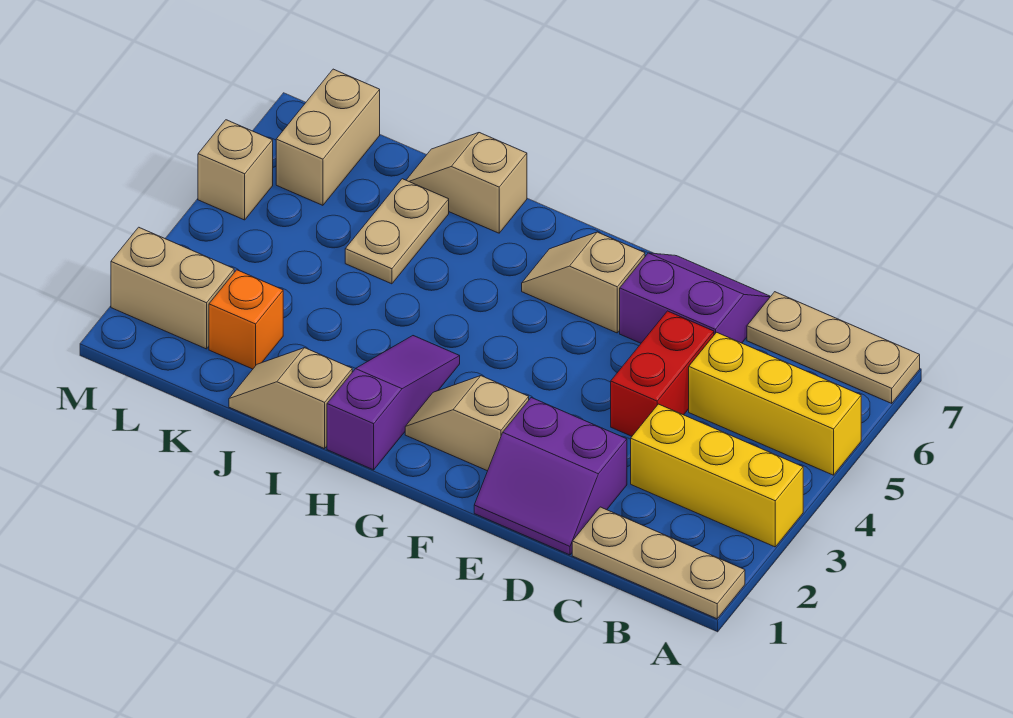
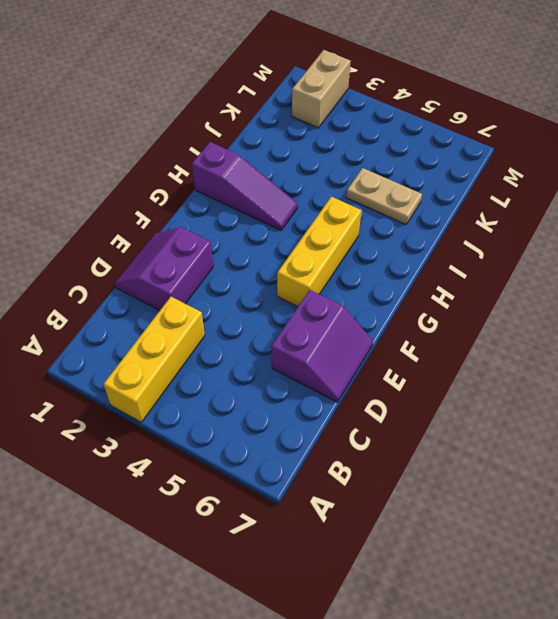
yellow 1x3 brick [277,197,362,307] -> yellow 1x3 brick moved to [689,332,861,475]
none -> tan 1x3 plate [572,507,745,619]
none -> tan 1x3 plate [747,292,920,403]
none -> red 1x2 brick [611,311,714,436]

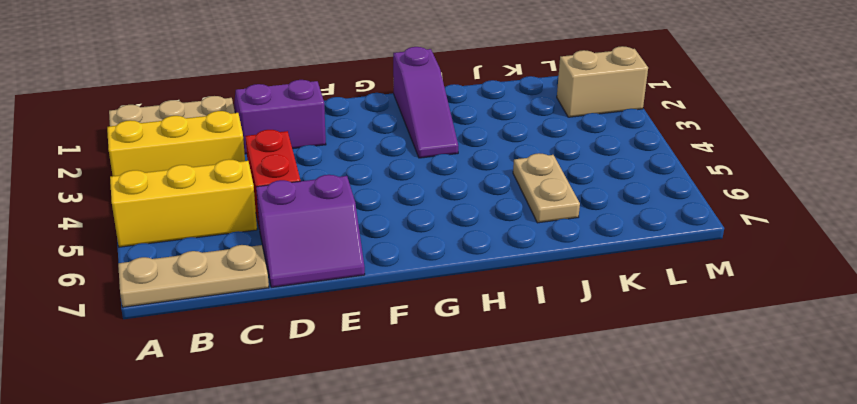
none -> tan 1x2 slope [405,376,529,471]
none -> tan 1x2 slope [522,232,645,333]
none -> tan 1x2 slope [229,348,352,449]

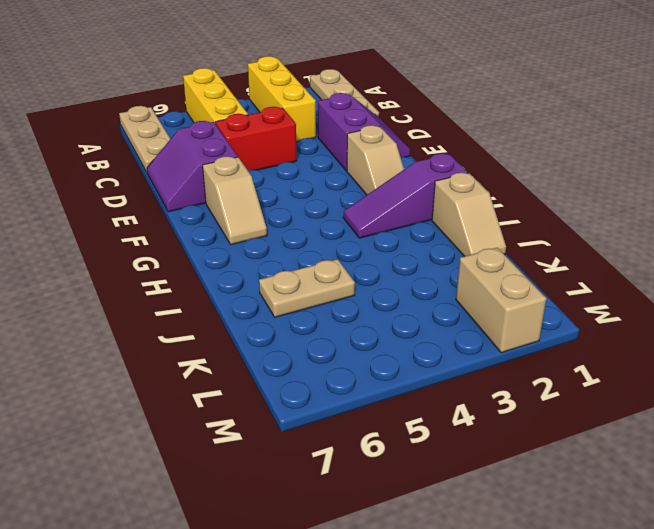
none -> tan 1x2 slope [406,133,527,233]
none -> orange 1x1 brick [209,270,283,369]
none -> tan 1x2 brick [276,69,380,205]

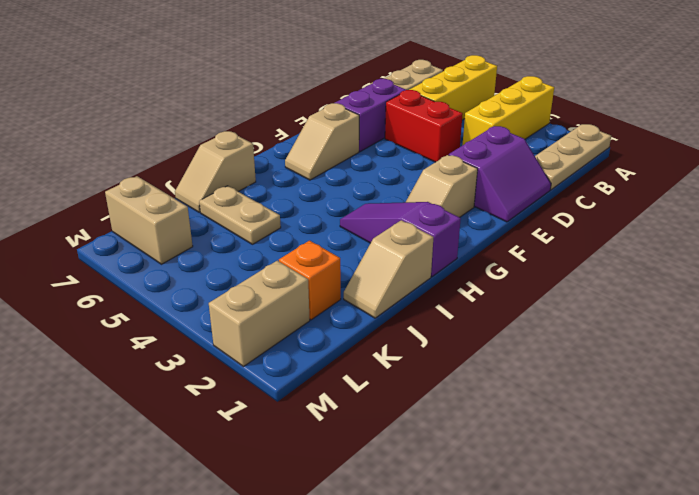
none -> tan 1x1 brick [198,120,273,220]

